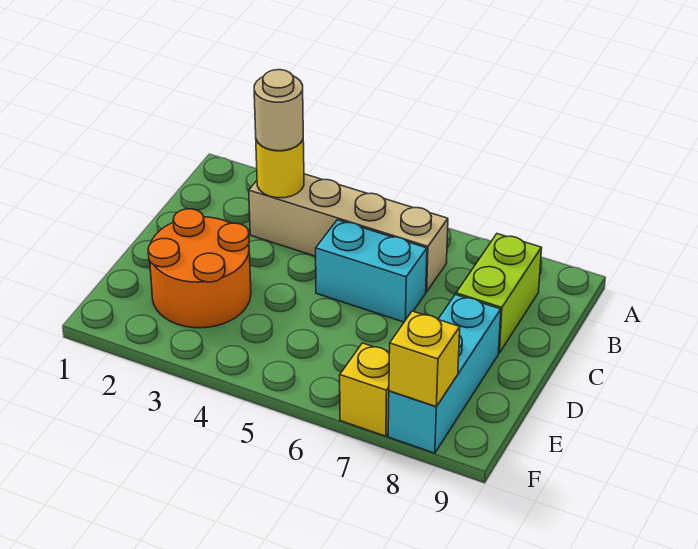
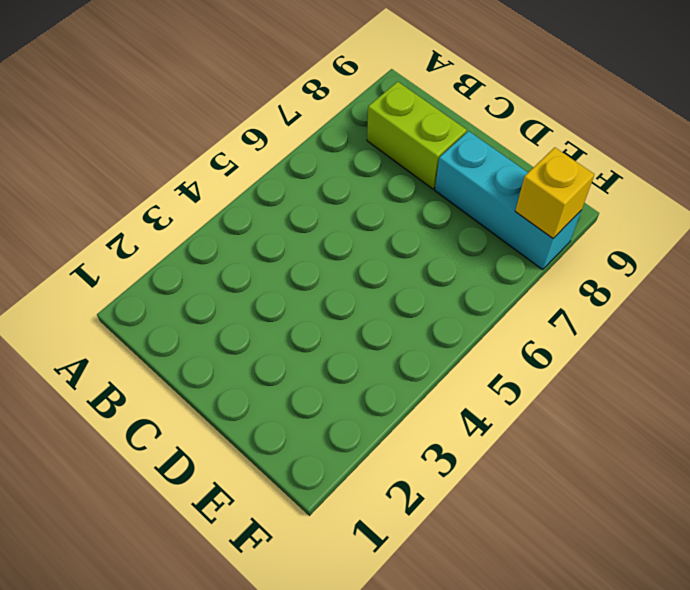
none -> tan 1x4 brick [249,174,448,292]
none -> cyan 1x2 brick [316,220,427,322]

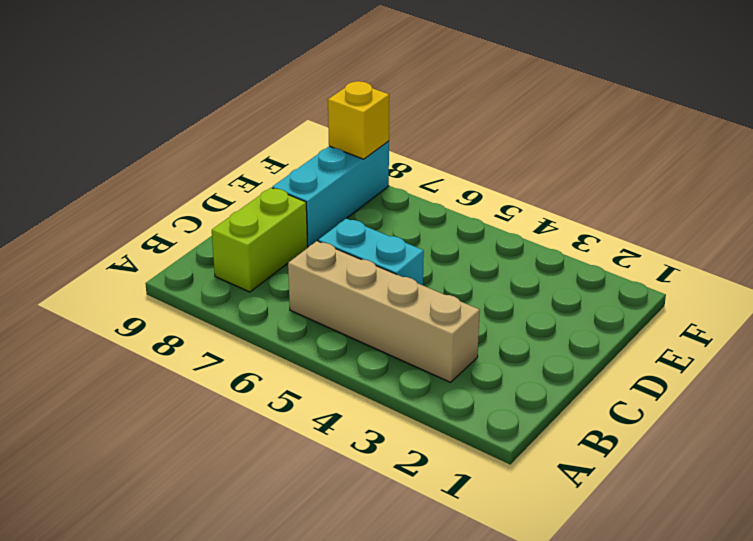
none -> orange 2x2 round brick [148,209,251,328]
none -> yellow 1x1 brick [340,343,390,436]

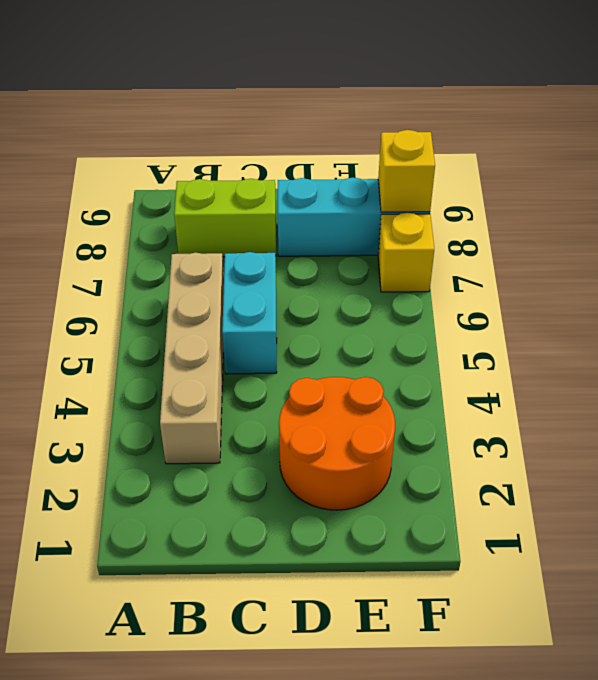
none -> yellow 1x1 round brick [256,140,304,198]
none -> tan 1x1 round brick [254,70,303,151]

